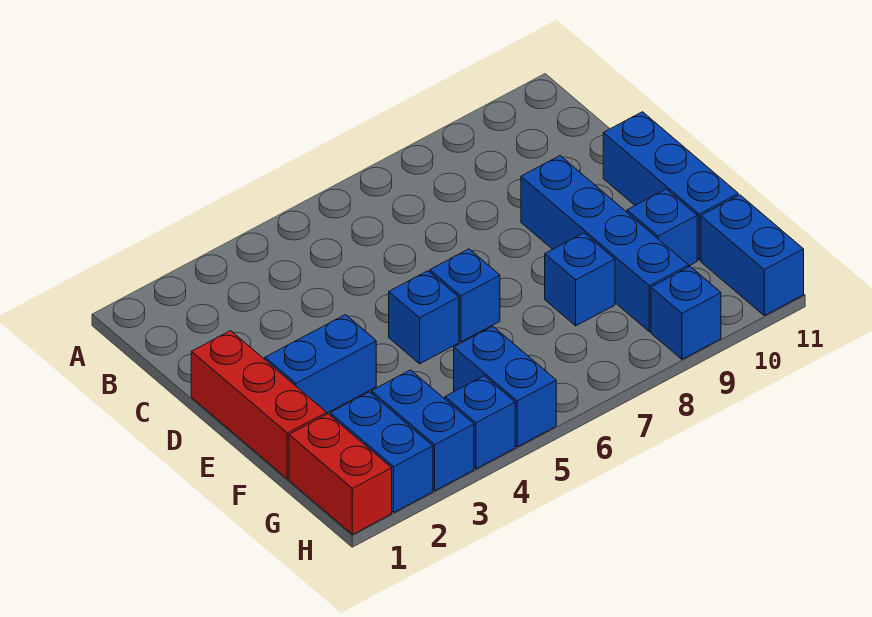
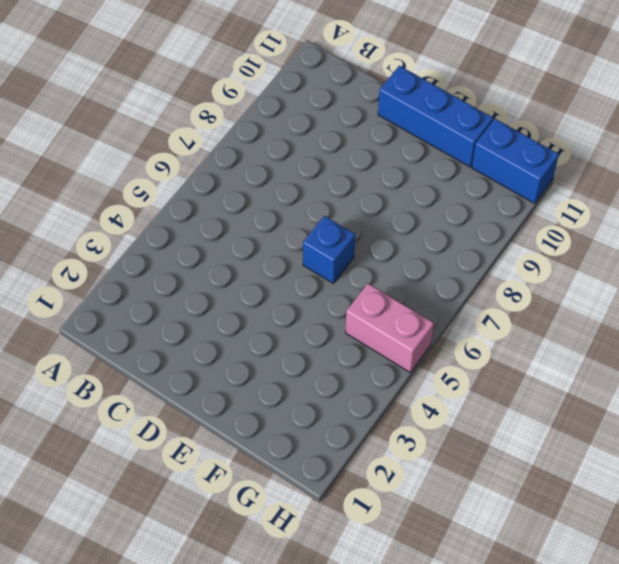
pink 1x2 brick [345,284,434,372] -> blue 1x2 brick [454,326,556,447]
none -> red 1x3 brick [191,331,327,479]
none -> blue 1x4 brick [521,156,689,332]
none -> blue 1x2 brick [265,315,376,413]

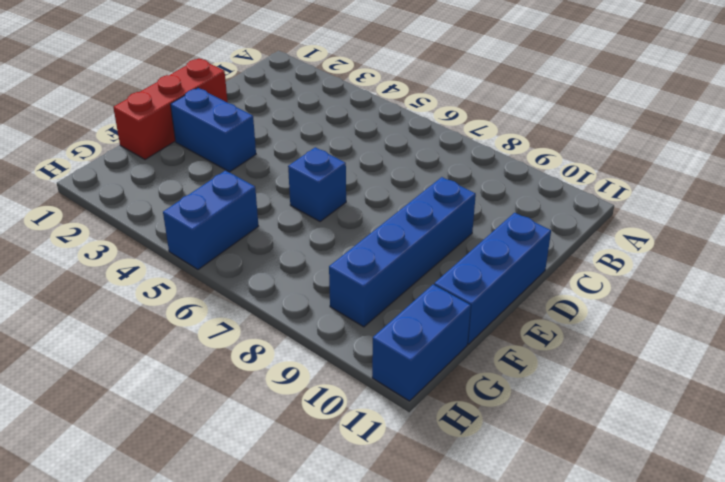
none -> blue 1x1 brick [389,271,459,364]
none -> blue 1x1 brick [545,233,615,326]
none -> blue 1x1 brick [627,189,697,266]

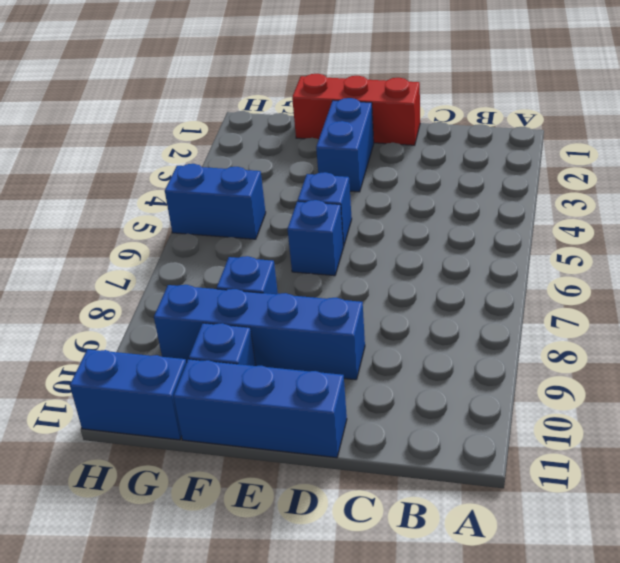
none -> red 1x2 brick [289,414,392,534]
none -> blue 1x2 brick [330,392,433,512]
none -> blue 1x2 brick [371,370,474,491]

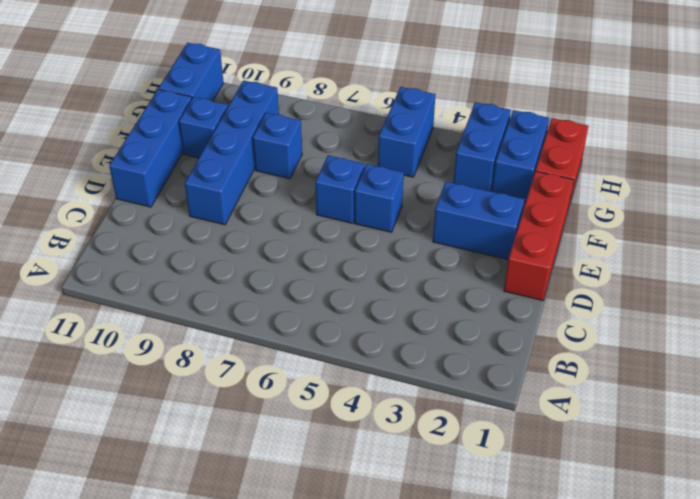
none -> blue 1x1 brick [445,376,515,469]
none -> blue 1x1 brick [651,267,721,359]

